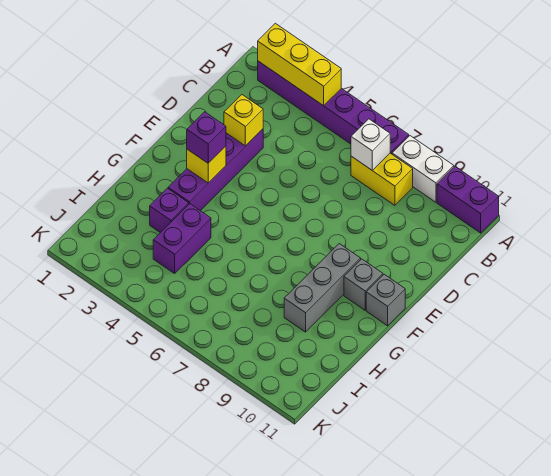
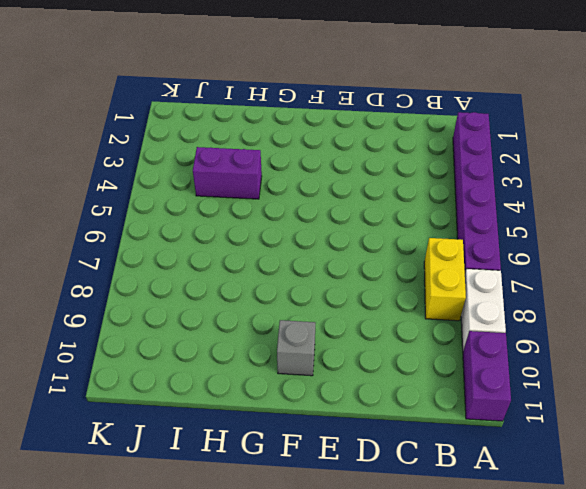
none -> purple 1x4 brick [168,129,263,211]
none -> grey 1x3 brick [284,244,361,332]
none -> grey 1x1 brick [366,274,405,326]

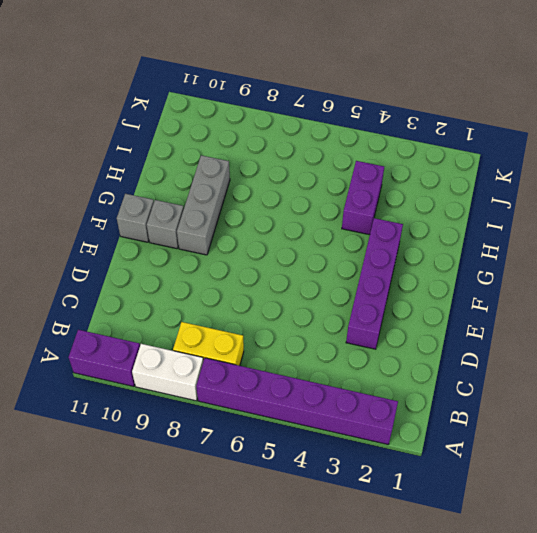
none -> purple 1x1 brick [150,188,189,233]
none -> yellow 1x3 brick [258,23,341,106]
none -> white 1x1 brick [351,119,390,171]

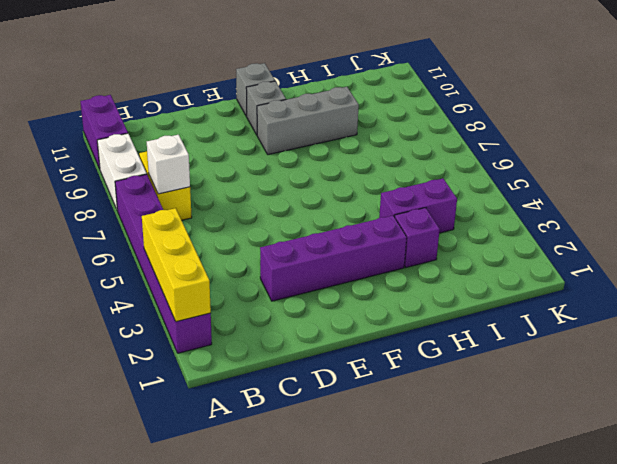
none -> yellow 1x1 brick [224,95,263,146]
none -> yellow 1x1 brick [187,146,226,183]
none -> purple 1x1 brick [187,112,226,163]

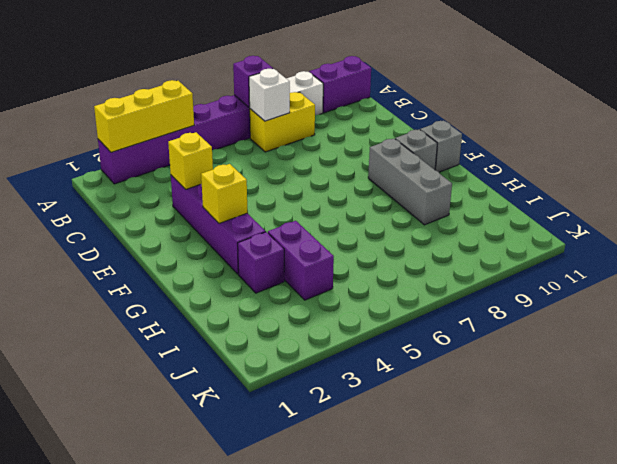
purple 1x1 brick [233,56,273,107] -> purple 1x1 brick moved to [187,112,226,163]

